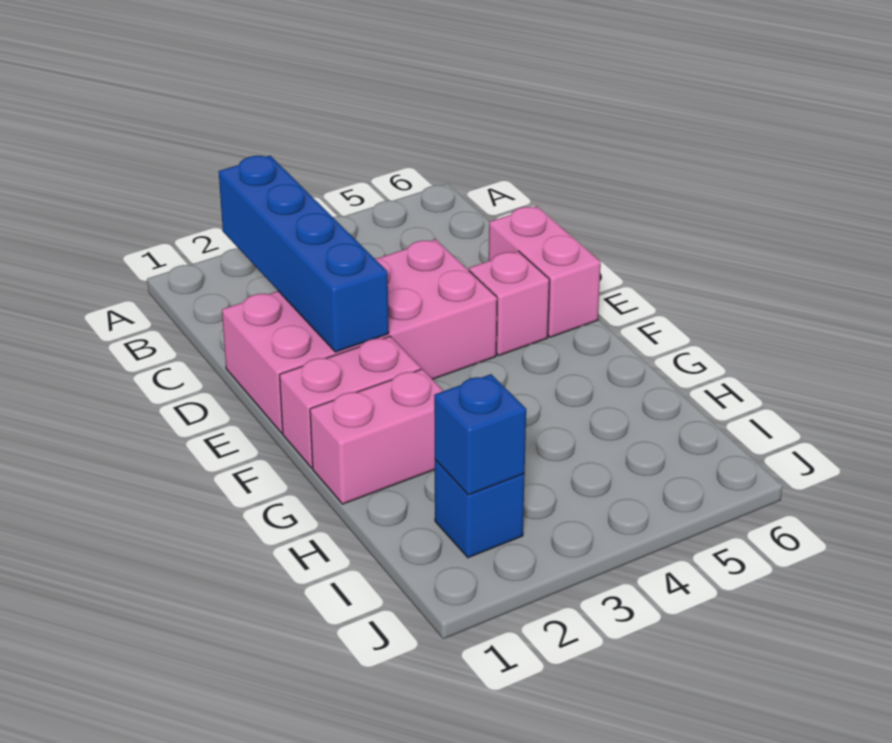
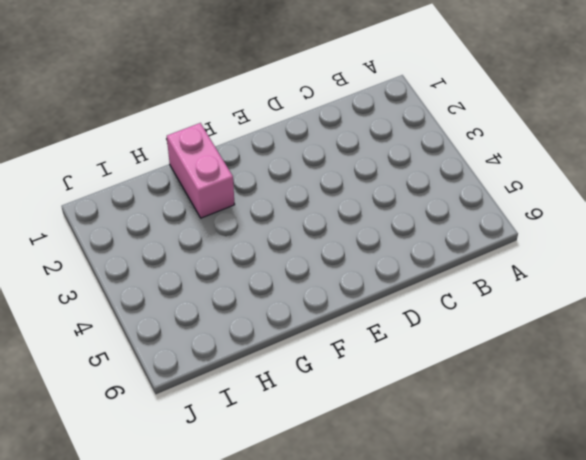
none -> pink 2x4 brick [222,239,497,433]
none -> pink 1x2 brick [489,206,601,337]

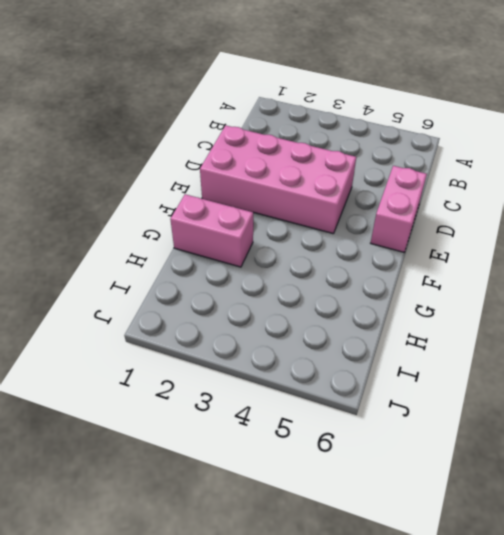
none -> pink 1x1 brick [469,251,550,355]
none -> pink 1x2 brick [280,336,421,468]

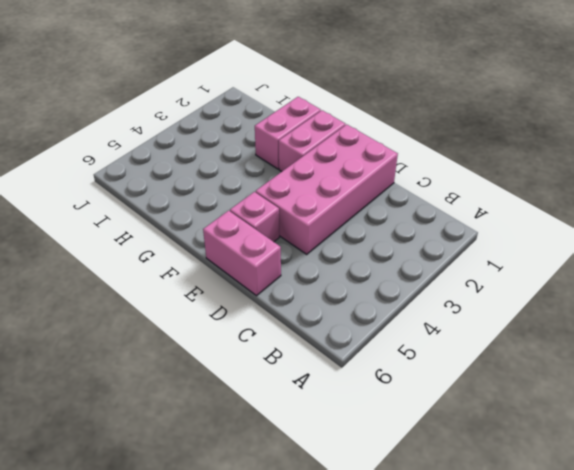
none -> blue 1x1 brick [435,460,525,558]
none -> blue 1x4 brick [219,156,389,352]

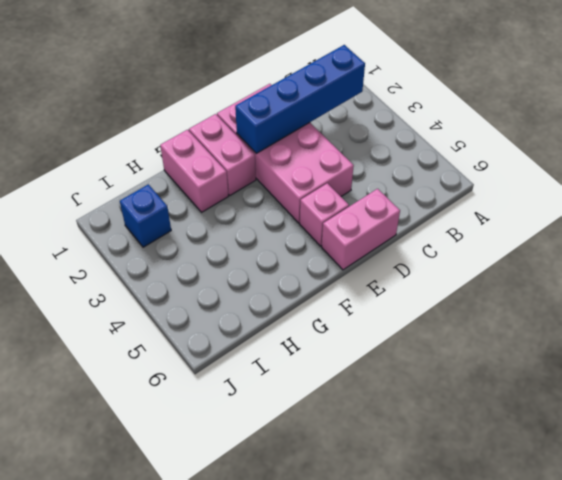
none -> blue 1x1 brick [434,374,526,495]

